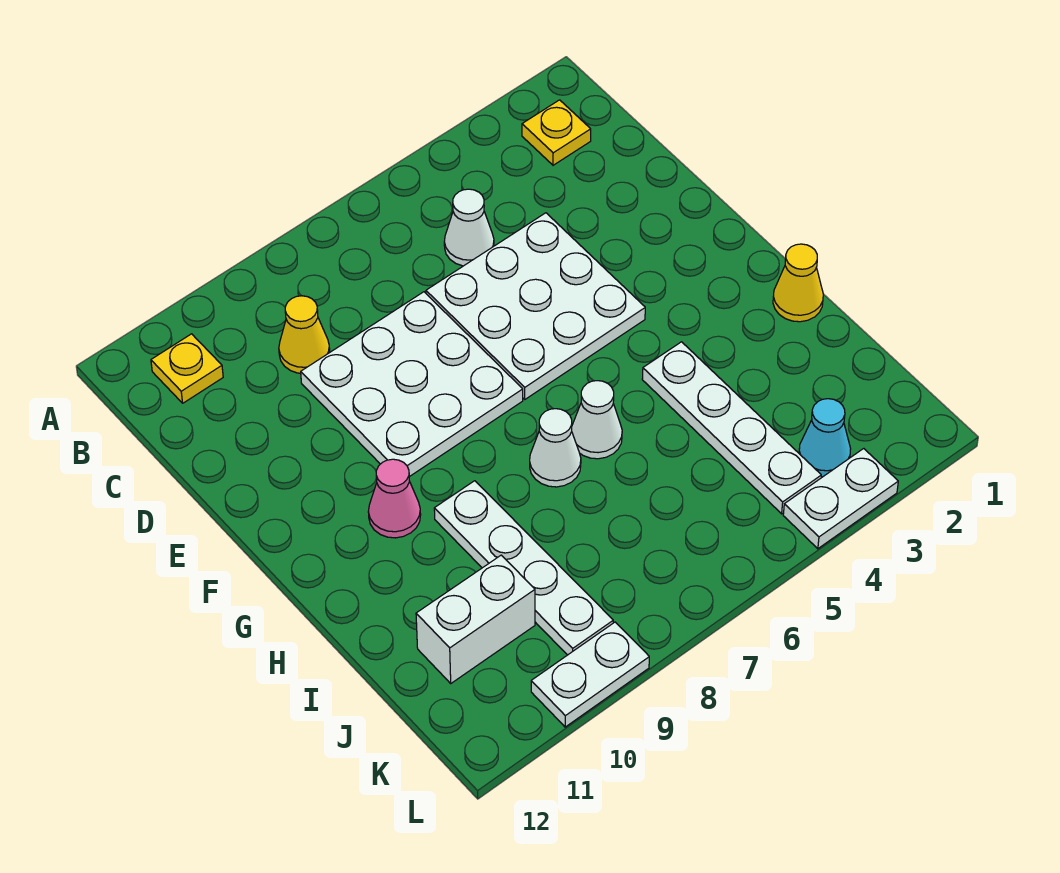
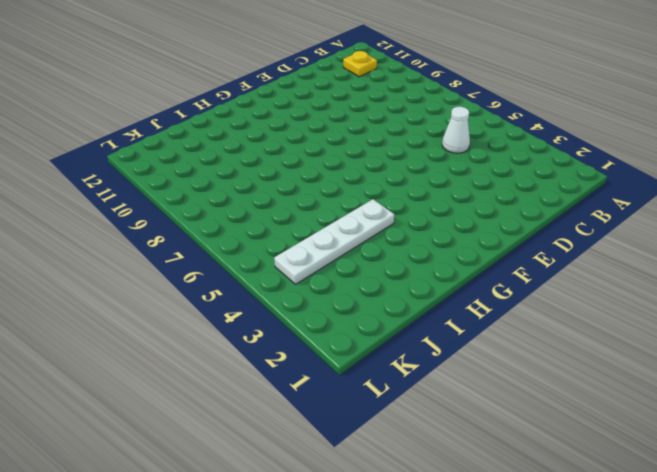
none -> yellow 1x1 plate [522,100,591,165]
none -> yellow 1x1 cone [279,296,330,373]
none -> white 3x3 plate [426,213,645,399]

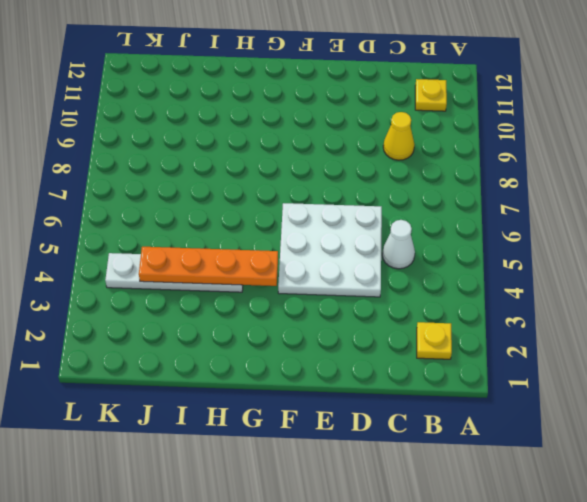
orange 1x4 plate [139,247,278,286] -> none
none -> white 3x3 plate [301,292,523,477]
none -> pink 1x1 cone [368,459,421,538]
none -> yellow 1x1 cone [773,244,823,322]

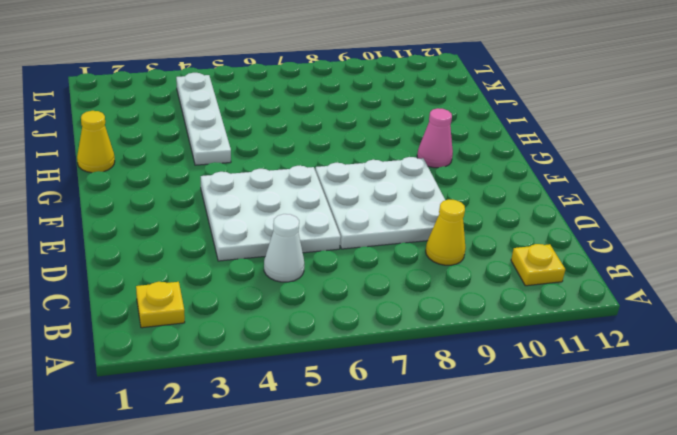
none -> white 1x1 cone [572,381,622,459]
none -> white 1x1 cone [530,409,581,487]
none -> white 1x4 plate [434,481,613,655]

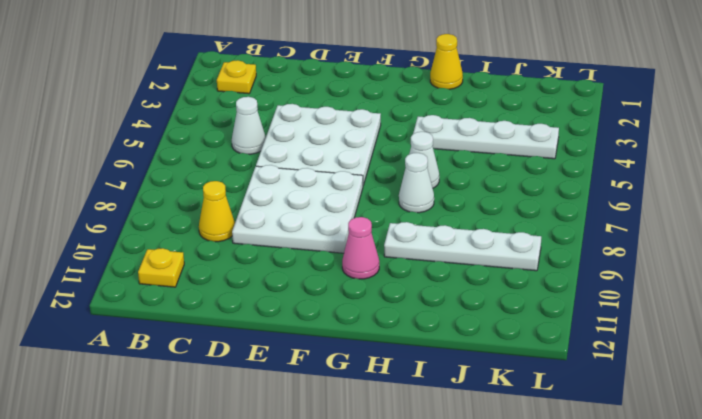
none -> white 1x2 brick [416,555,535,683]
none -> cyan 1x1 cone [799,399,851,477]
none -> white 1x2 plate [783,449,898,549]

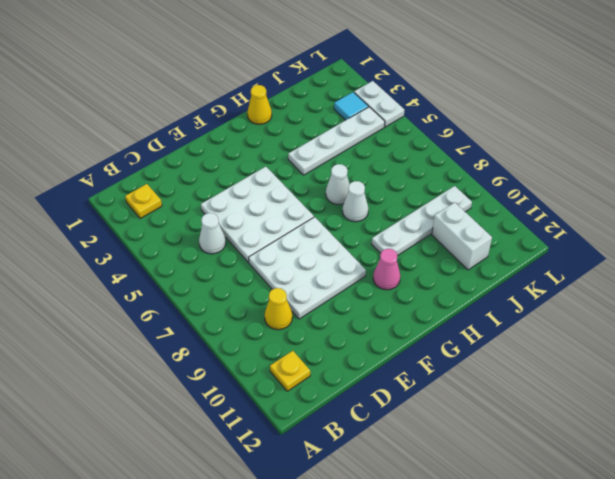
cyan 1x1 tile [334,92,368,120] -> cyan 1x1 cone [799,399,851,477]
none -> white 1x2 plate [531,622,649,727]

